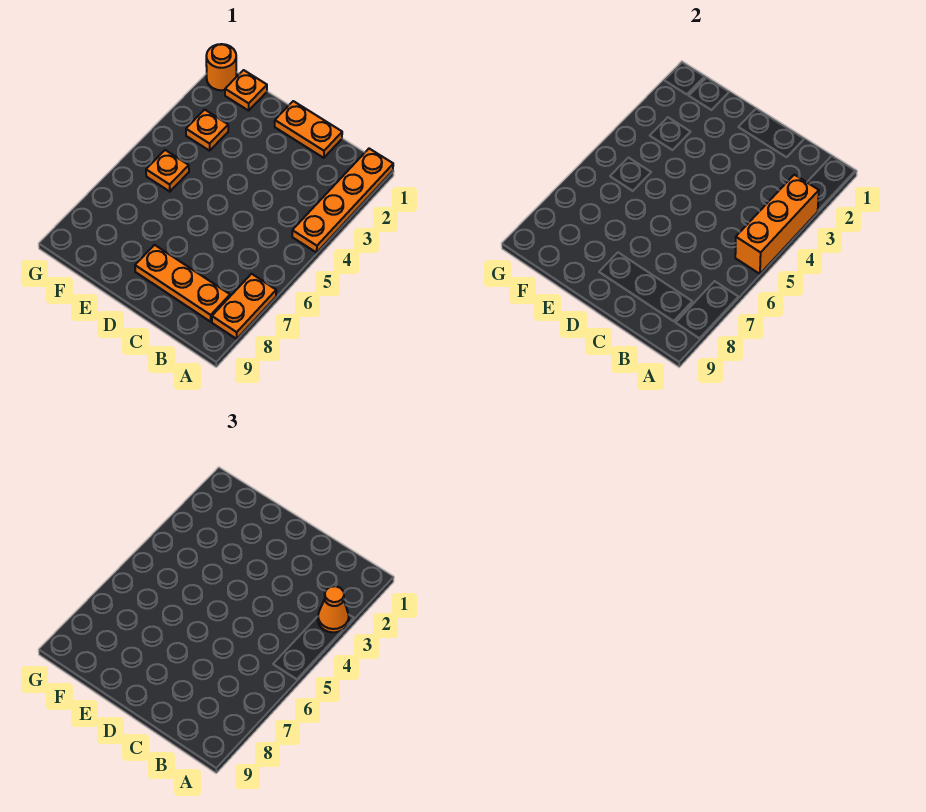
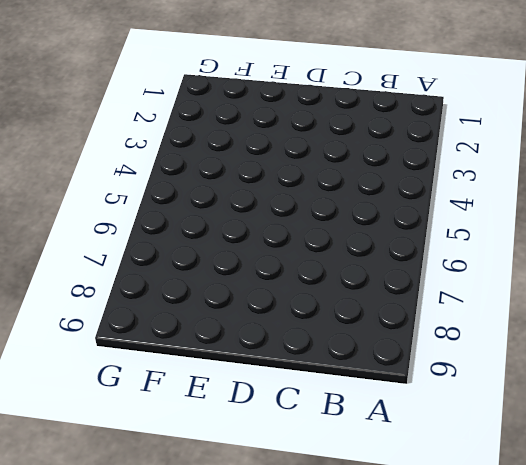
none -> orange 1x4 plate [292,149,393,253]
none -> orange 1x2 plate [212,274,276,339]

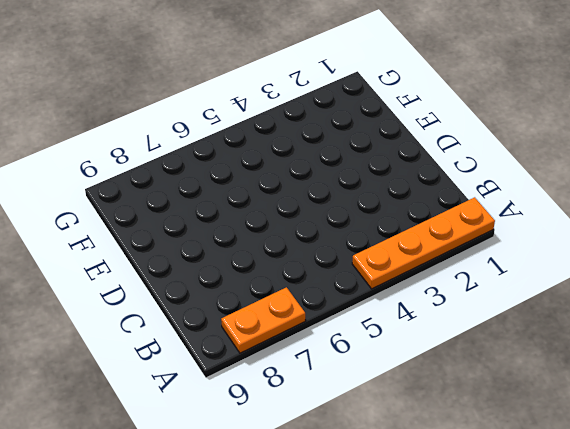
none -> orange 1x3 plate [135,245,230,322]
none -> orange 1x2 plate [275,101,342,158]

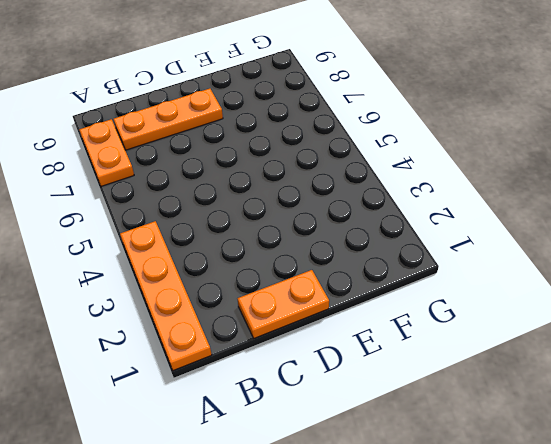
none -> orange 1x1 plate [225,70,267,110]
none -> orange 1x1 plate [186,110,228,151]

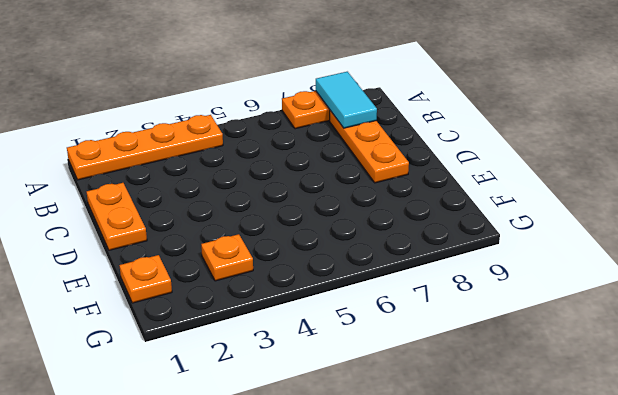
cyan 1x2 tile [316,72,377,128] -> none
none -> orange 1x1 plate [146,150,189,192]
none -> orange 1x1 round brick [206,44,236,90]

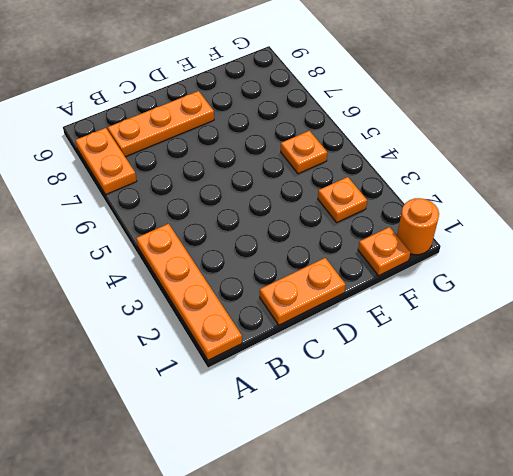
none -> orange 1x3 brick [735,175,819,274]
none -> orange 1x1 cone [318,586,349,632]

